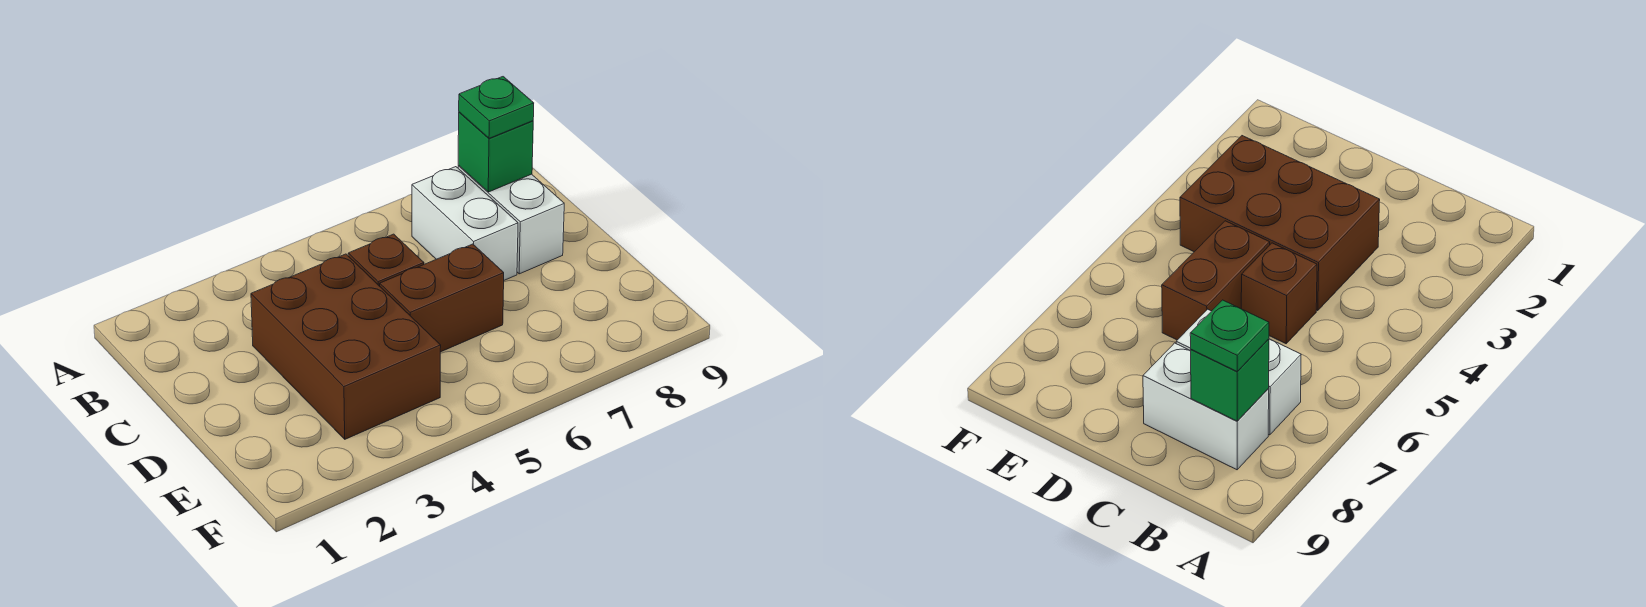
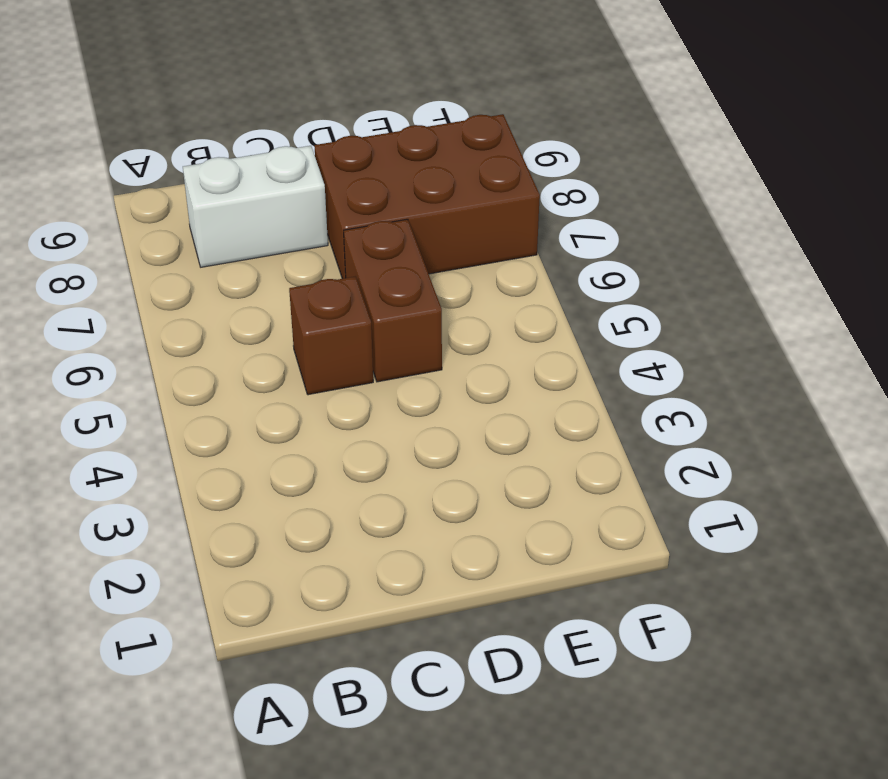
brown 2x3 brick [314,114,540,279] -> brown 2x3 brick moved to [251,254,441,439]
none -> white 1x2 brick [412,167,518,280]
none -> green 1x1 brick [458,112,533,192]

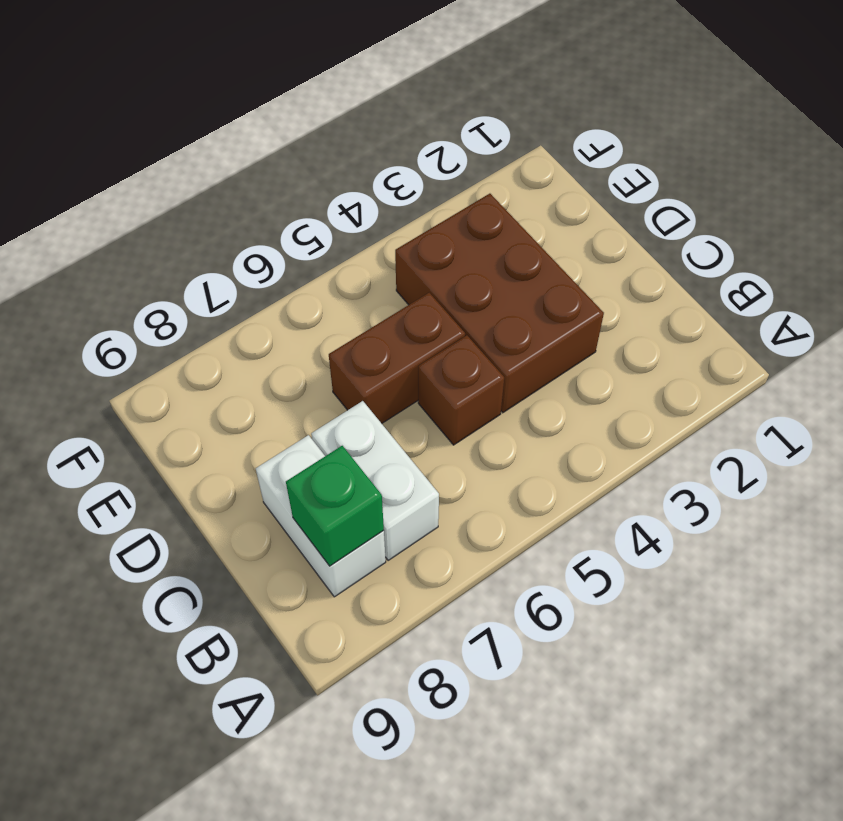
none -> green 1x1 plate [459,77,534,138]

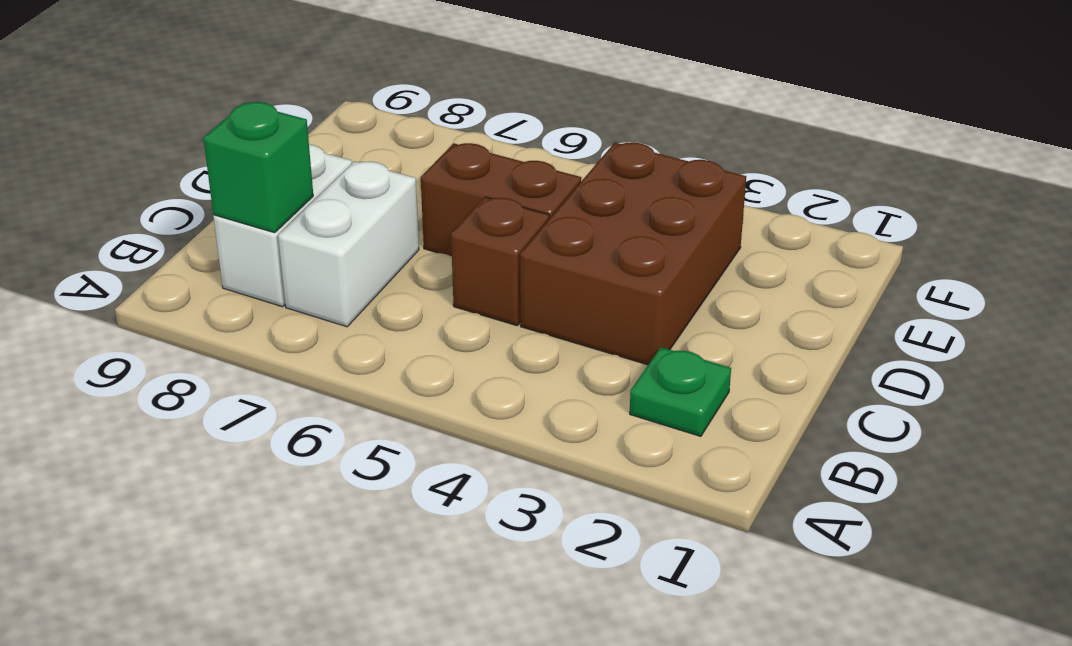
green 1x1 plate [630,347,731,436] -> green 1x1 plate moved to [459,77,534,138]

